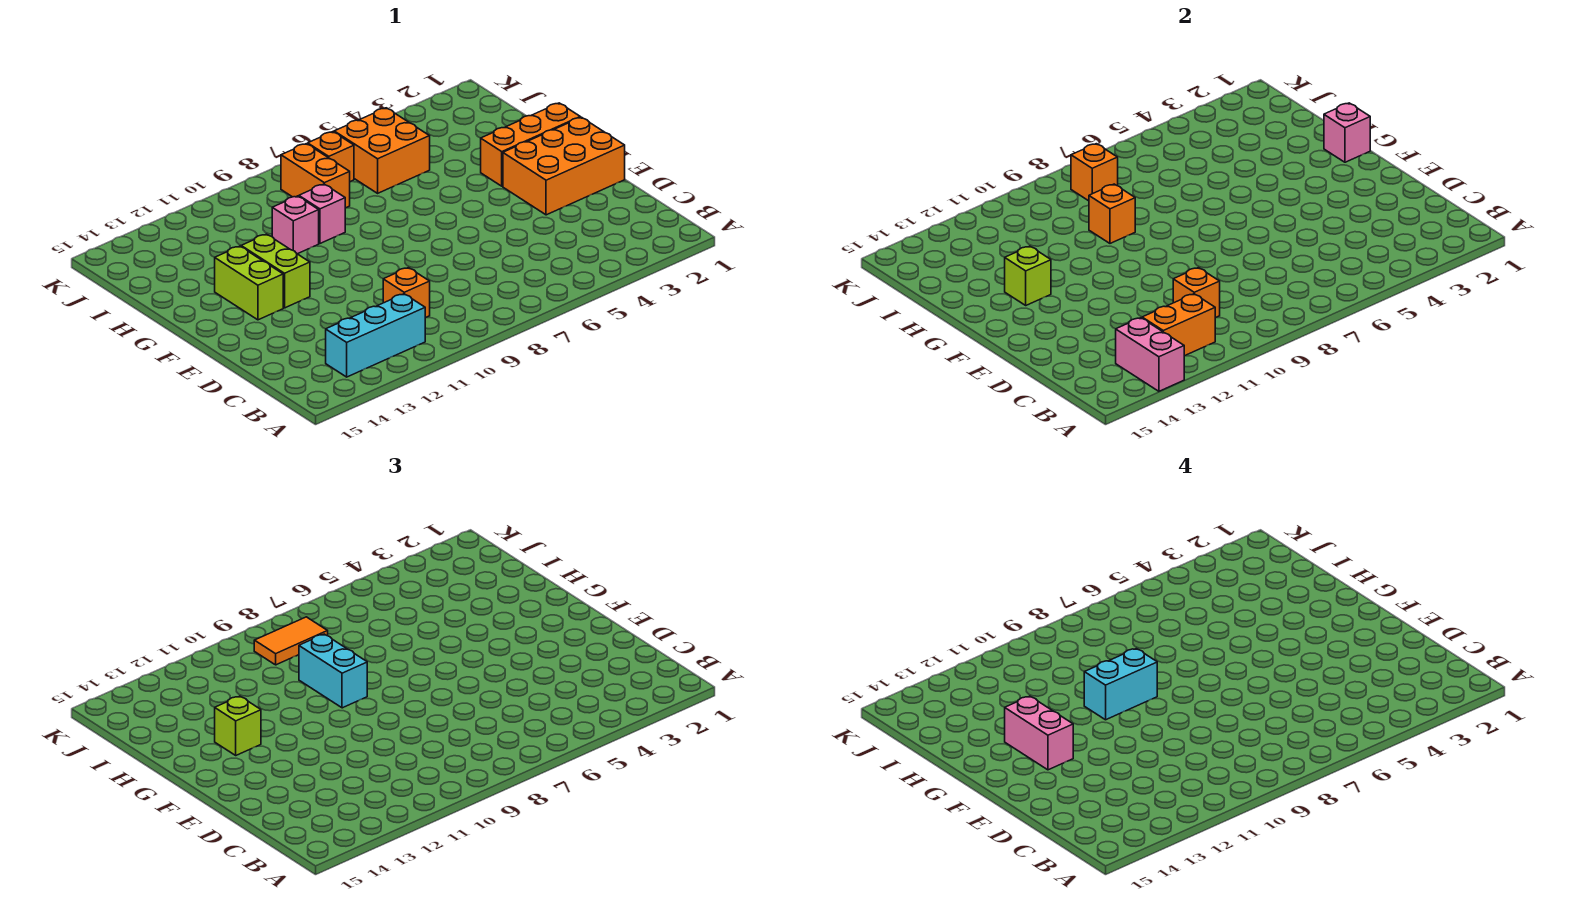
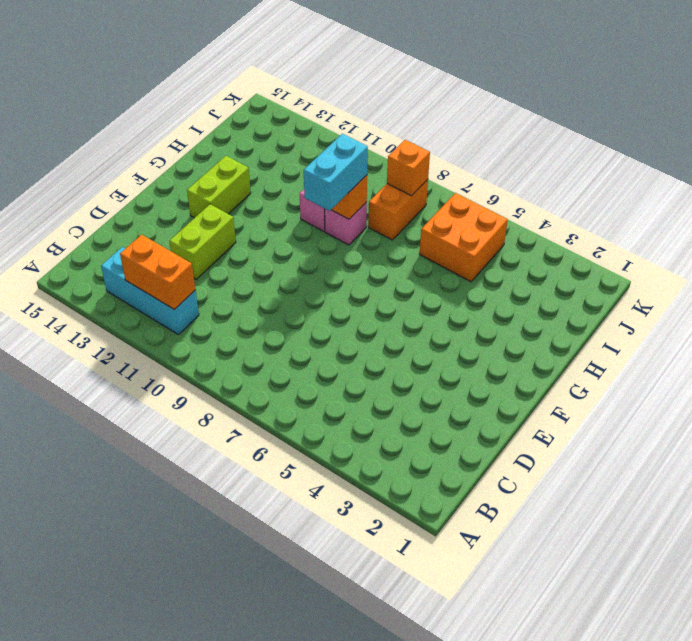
lime 1x2 brick [169,204,236,279] -> lime 1x2 brick moved to [241,234,310,308]
none -> orange 1x1 brick [383,268,430,318]
none -> orange 2x3 brick [503,117,625,215]
none -> orange 1x3 brick [481,103,580,186]

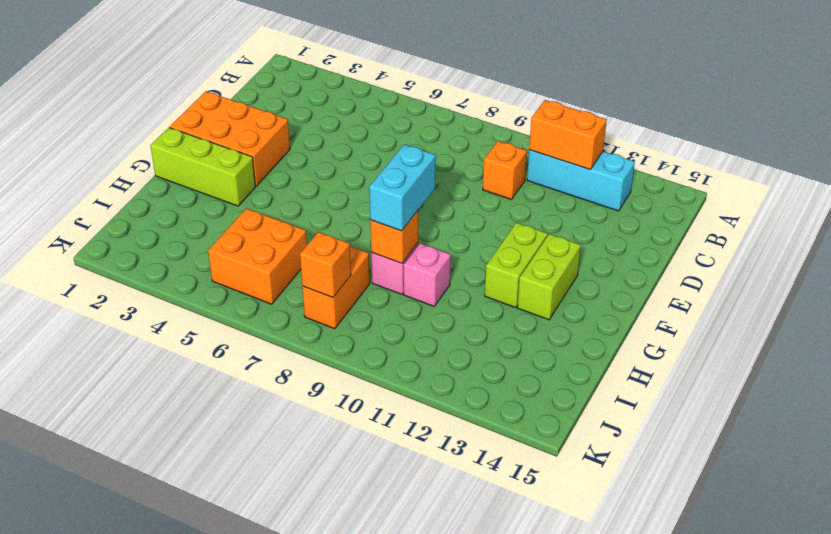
lime 1x3 brick [150,128,255,206] -> orange 1x3 brick [481,103,580,186]
none -> orange 1x1 brick [308,132,354,182]
none -> pink 1x2 brick [1116,318,1184,391]
none -> orange 1x1 brick [1173,268,1220,318]

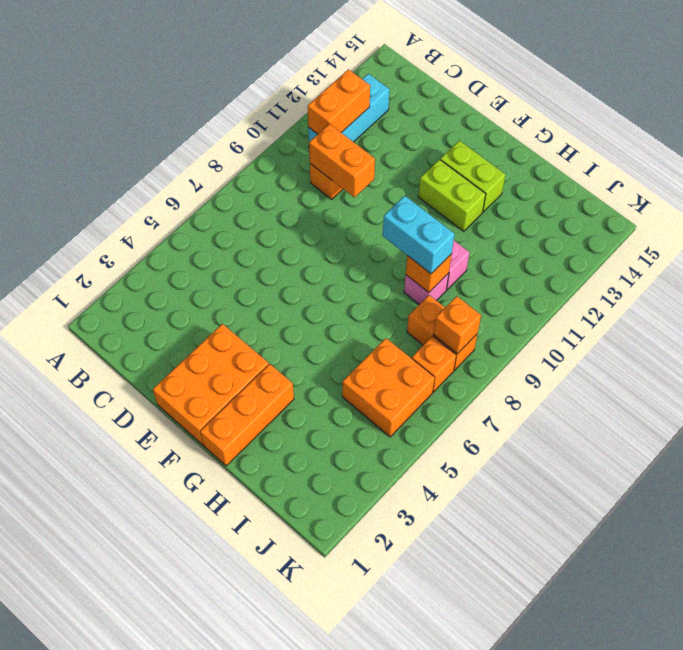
orange 1x2 brick [309,124,375,197] -> orange 1x1 brick [1173,268,1220,318]
none -> pink 1x2 brick [1116,318,1184,391]
none -> pink 1x1 brick [1324,103,1370,162]
none -> lime 1x1 brick [1005,246,1051,305]

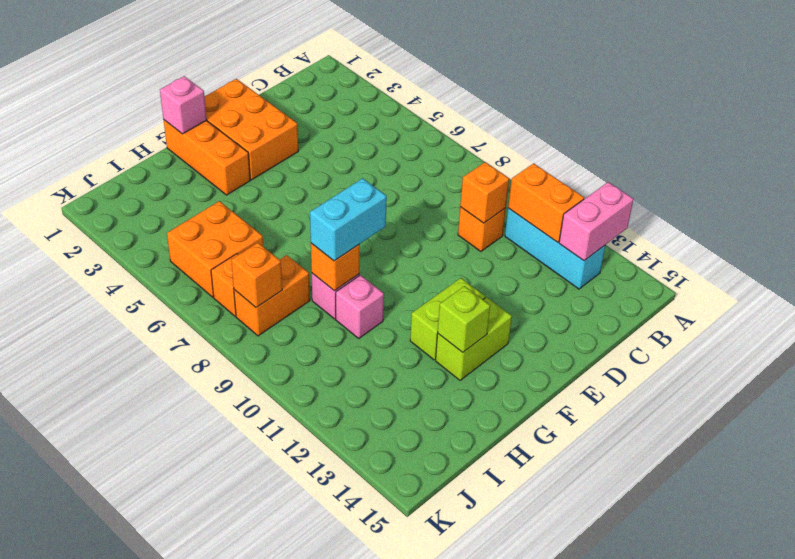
none -> lime 1x1 brick [215,696,261,755]
none -> orange 1x2 tile [254,617,328,665]
none -> pink 1x2 brick [1005,696,1073,770]

